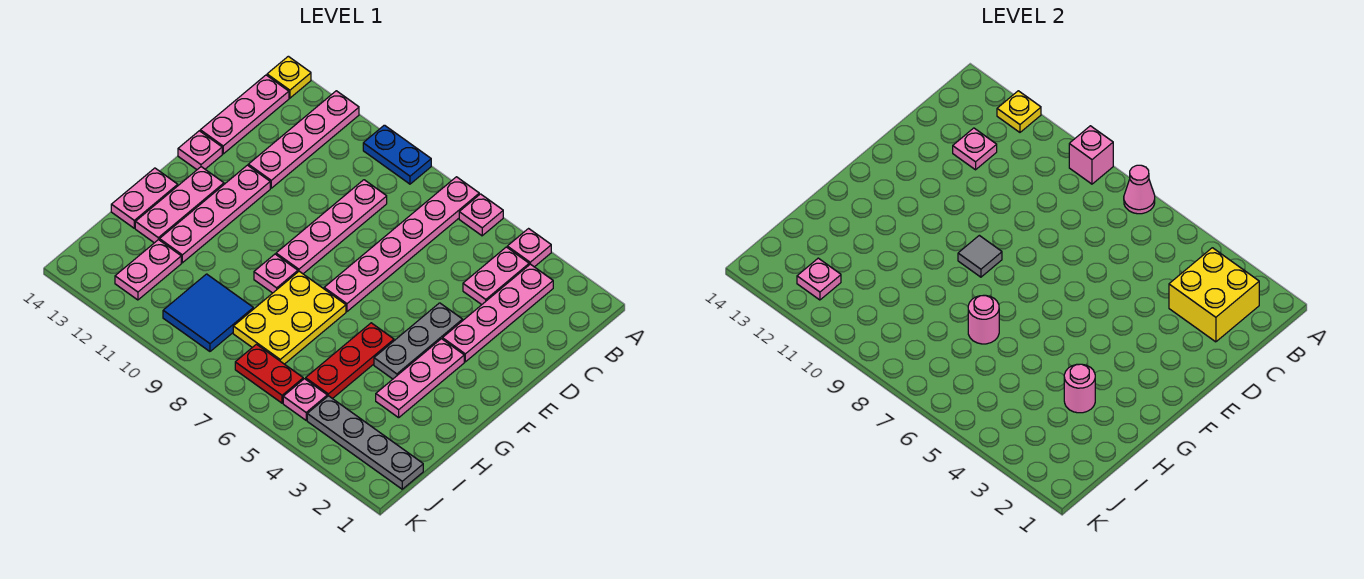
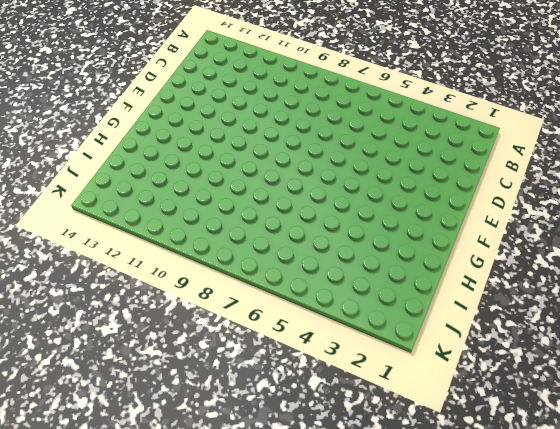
none -> pink 1x1 plate [507,229,551,267]
none -> pink 1x1 plate [459,194,503,236]
none -> pink 1x6 plate [324,177,479,311]
none -> blue 1x2 plate [363,125,431,184]

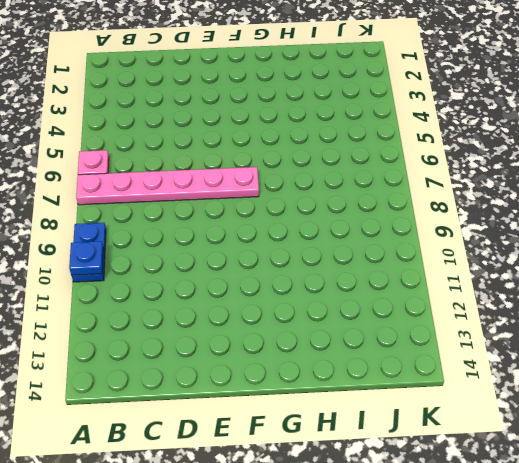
blue 1x1 plate [69,241,103,275] -> none
none -> pink 1x1 plate [507,229,551,267]
none -> pink 1x4 plate [248,91,359,188]
none -> yellow 1x1 plate [267,56,311,98]
none -> pink 1x4 plate [443,264,553,362]

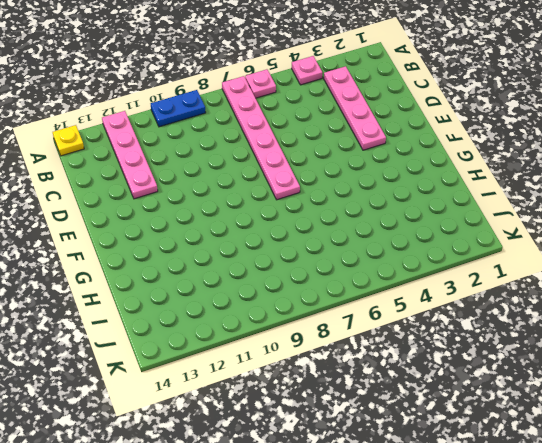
none -> pink 1x2 plate [463,247,529,305]
none -> pink 1x3 plate [200,75,289,154]
none -> pink 1x4 plate [276,180,387,274]
none -> grey 1x3 plate [374,303,463,379]

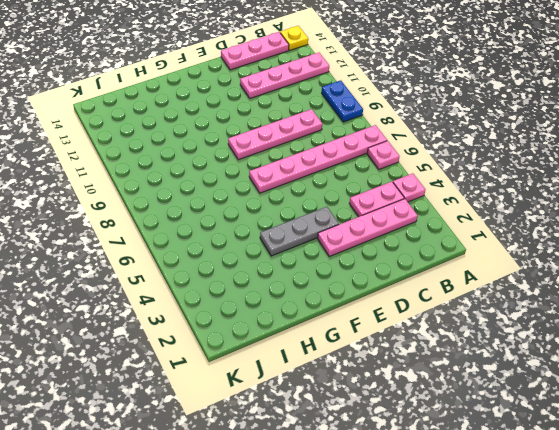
none -> pink 1x4 plate [160,165,270,263]
none -> pink 1x1 plate [178,131,222,170]
none -> pink 1x3 plate [376,339,464,418]
none -> pink 1x3 plate [135,167,224,243]

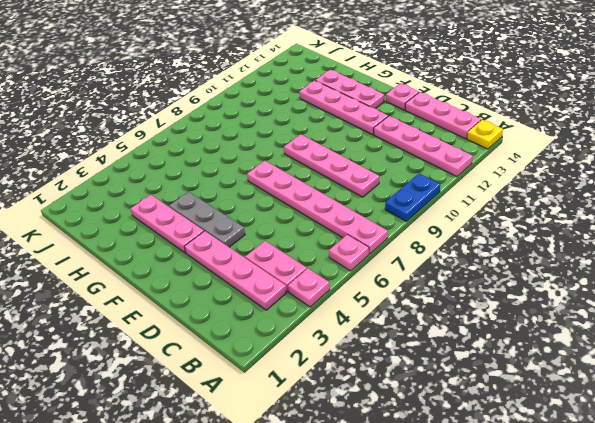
none -> red 1x3 plate [306,323,394,399]
none -> yellow 2x3 plate [233,271,346,364]
none -> pink 1x1 plate [254,254,298,293]
none -> pink 1x2 plate [111,168,178,228]

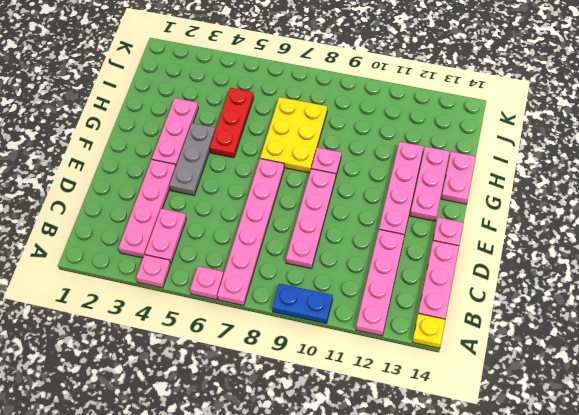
none -> blue 2x2 tile [163,274,253,351]
none -> pink 1x2 plate [115,240,181,300]
none -> grey 1x4 plate [307,396,423,489]
none -> pink 1x1 plate [283,379,327,420]

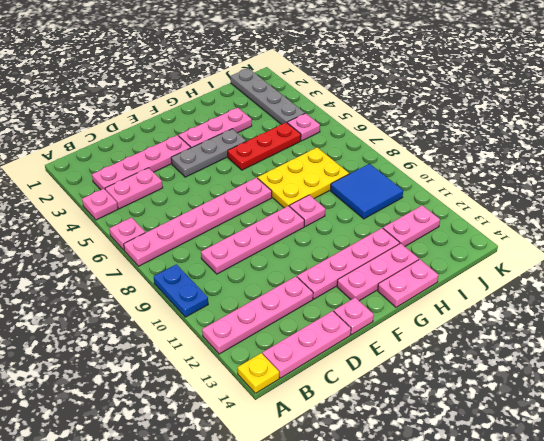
none -> red 1x2 plate [235,344,303,403]
none -> pink 1x1 cone [1124,165,1155,214]
none -> pink 1x1 brick [1069,126,1113,184]
none -> yellow 1x1 plate [997,91,1041,132]

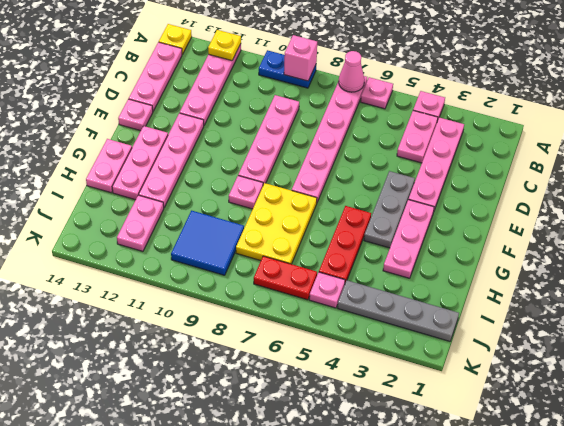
none -> yellow 2x2 brick [1169,248,1259,342]
none -> pink 1x1 plate [953,128,997,170]
none -> grey 1x1 tile [958,235,1002,277]
none -> pink 1x1 round brick [1064,364,1095,413]

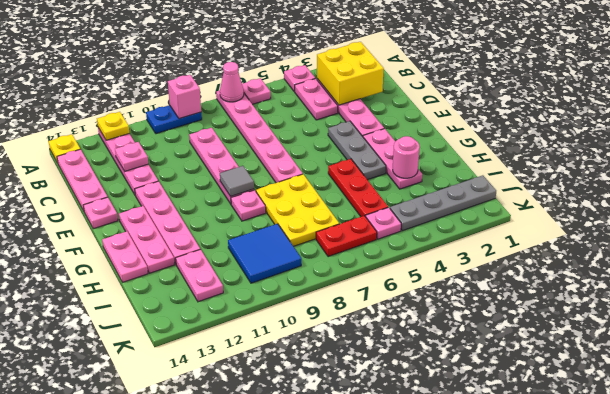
none -> pink 1x1 round brick [968,295,999,344]
none -> pink 1x1 plate [797,258,841,300]

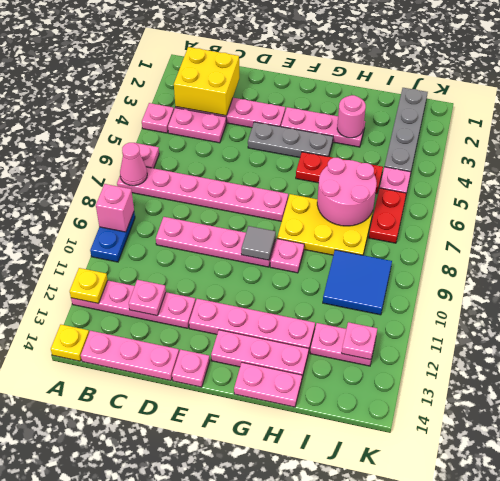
pink 2x2 round brick [317,158,377,226] -> pink 1x1 round brick [968,295,999,344]

